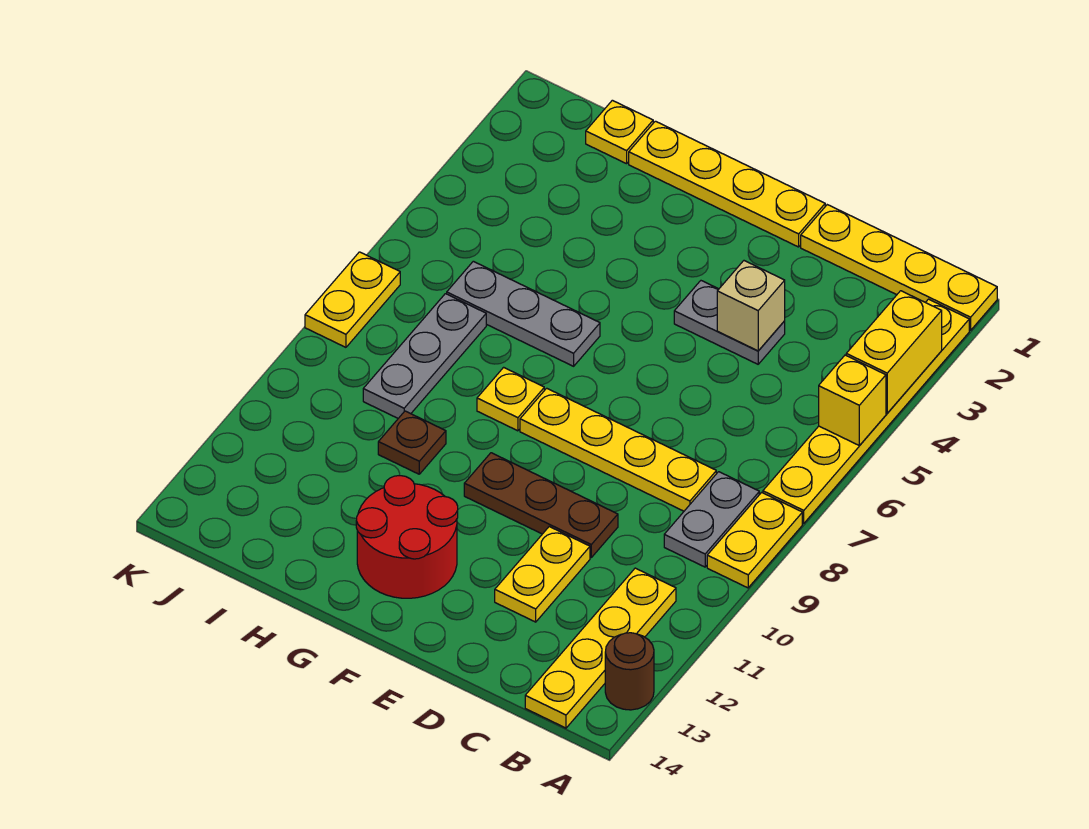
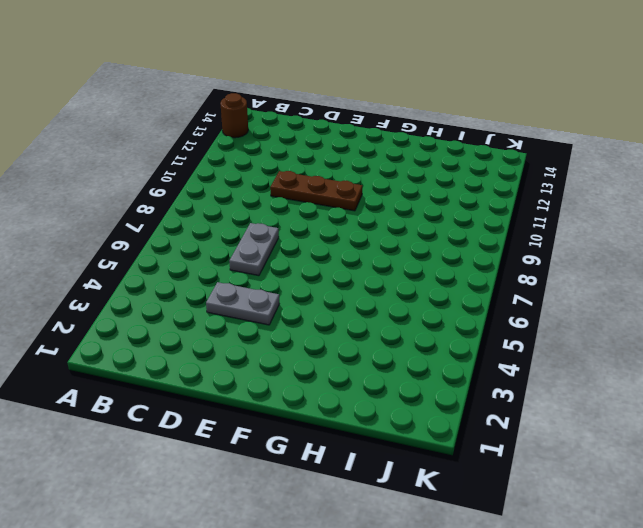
grey 1x2 plate [229,223,279,276] -> grey 1x2 plate moved to [664,472,759,567]
none -> yellow 1x4 plate [801,205,997,330]
none -> yellow 1x6 plate [763,299,969,523]
none -> yellow 1x2 plate [707,492,802,588]

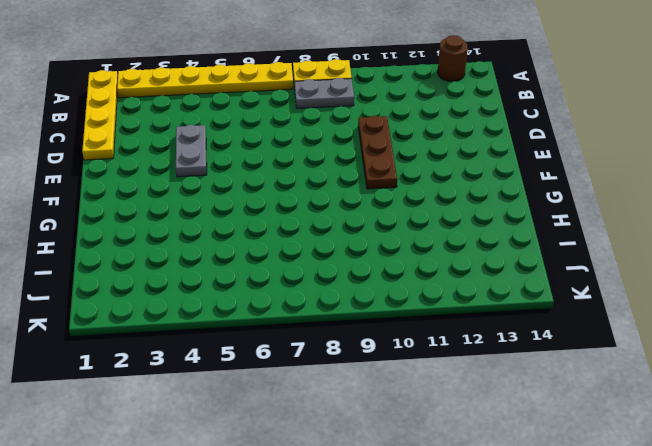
none -> yellow 1x4 plate [525,568,676,728]
none -> yellow 1x4 plate [520,388,716,511]
none -> yellow 1x2 plate [495,527,590,622]

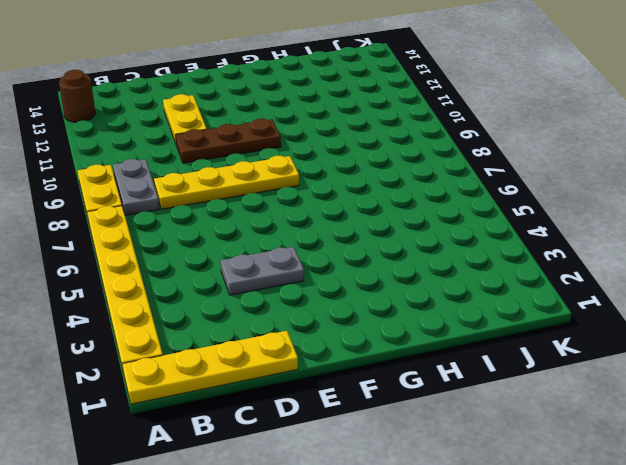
none -> yellow 1x4 plate [525,568,676,728]
none -> yellow 1x4 plate [629,121,825,247]
none -> red 2x2 round brick [356,475,458,598]

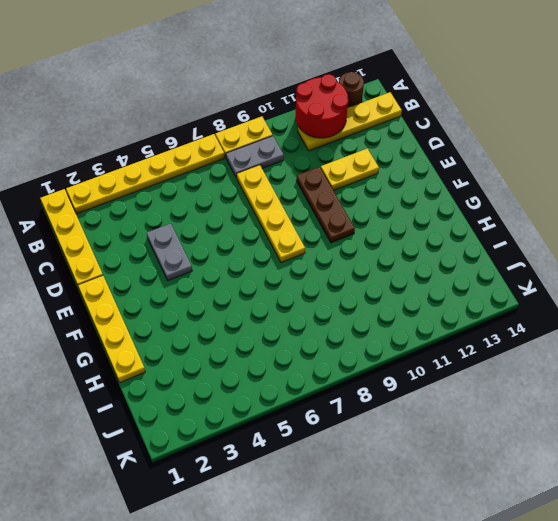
red 2x2 round brick [296,74,348,138] -> red 2x2 round brick moved to [356,475,458,598]
none -> grey 1x3 plate [447,261,600,366]
none -> yellow 1x1 plate [477,367,544,431]
none -> brown 1x1 plate [378,411,446,474]

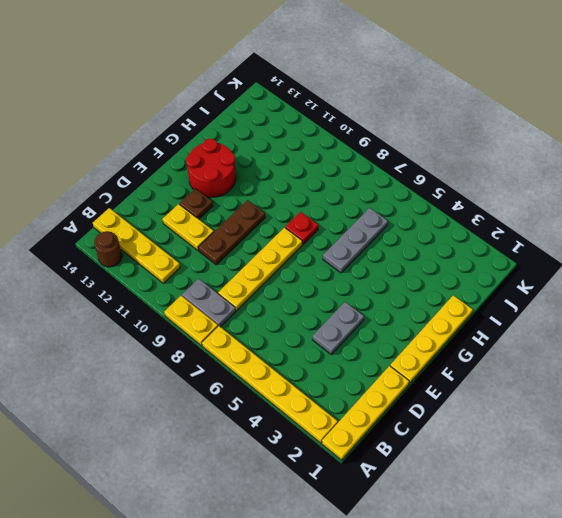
brown 1x1 plate [180,189,213,219] -> brown 1x1 plate moved to [378,411,446,474]
red 1x1 plate [285,212,318,244] -> yellow 1x1 plate [477,367,544,431]
none -> yellow 1x1 plate [586,100,653,164]
none -> grey 1x3 plate [363,294,486,418]
none -> yellow 1x2 plate [305,252,400,347]

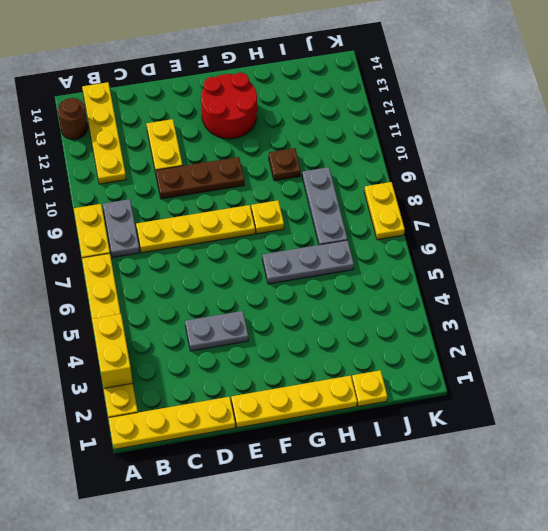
none -> yellow 1x1 brick [819,355,886,446]
none -> tan 1x1 brick [717,261,785,351]

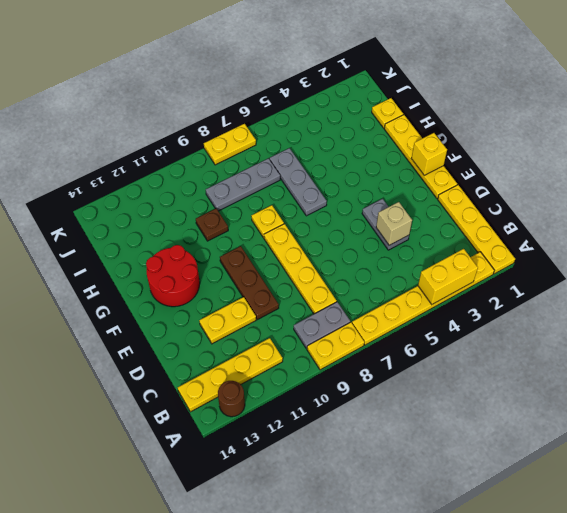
yellow 1x1 brick [411,133,447,175] -> yellow 1x1 brick moved to [819,355,886,446]

